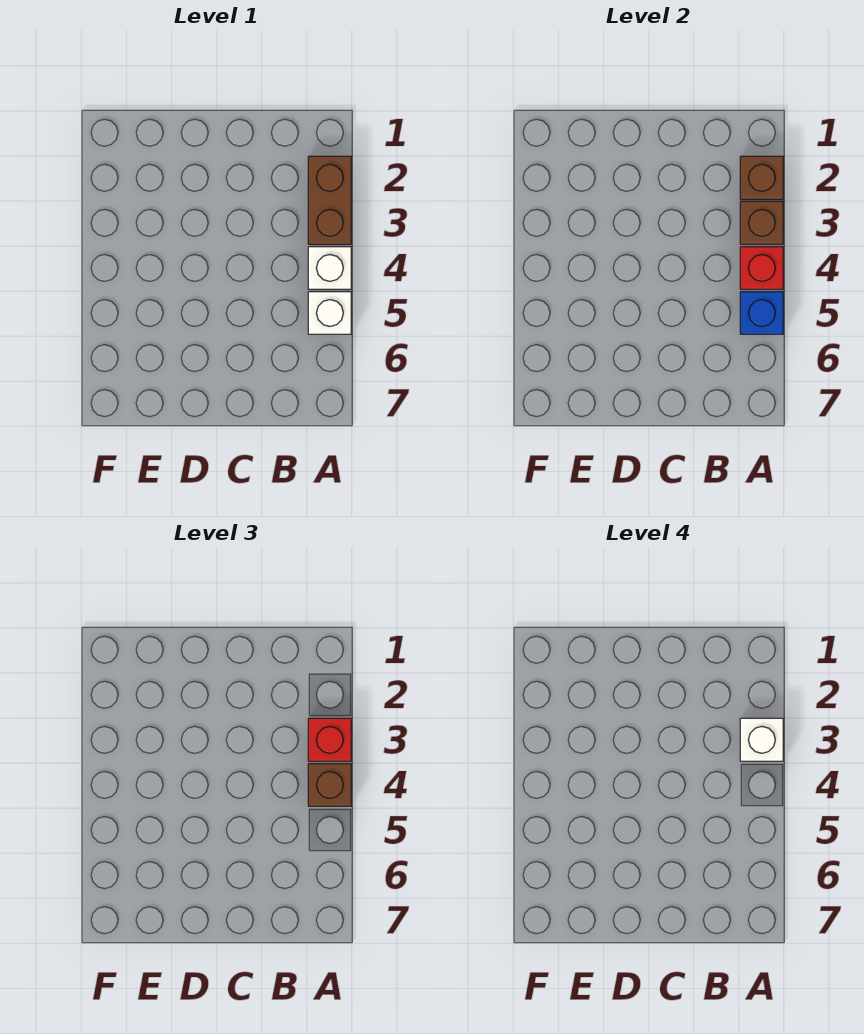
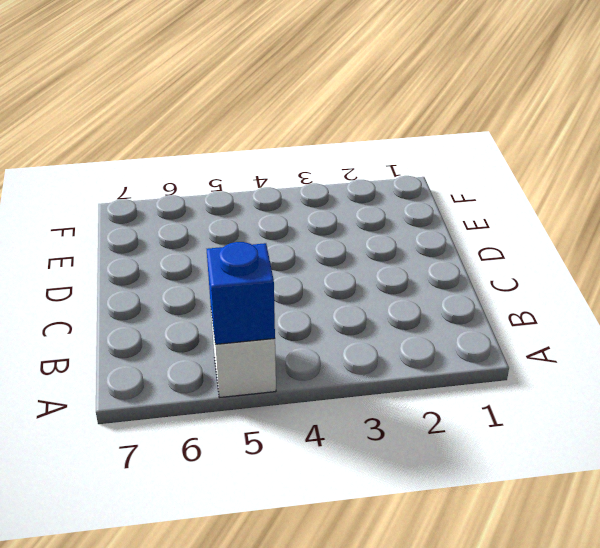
none -> brown 1x2 brick [308,156,351,244]
none -> white 1x1 brick [308,247,351,289]

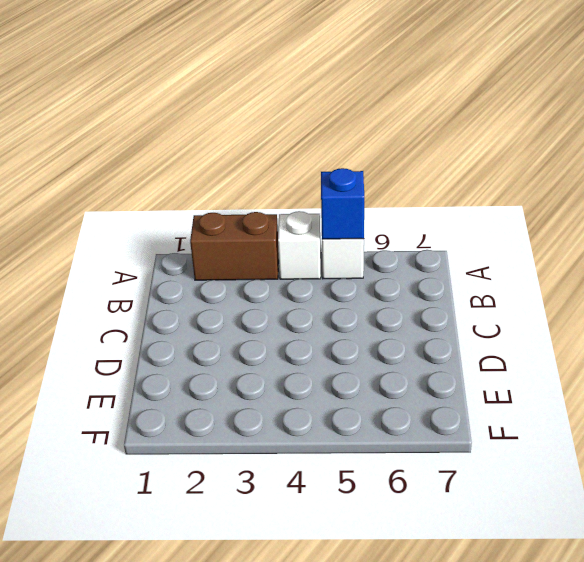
none -> brown 1x1 brick [740,156,783,199]
none -> brown 1x1 brick [740,201,783,244]

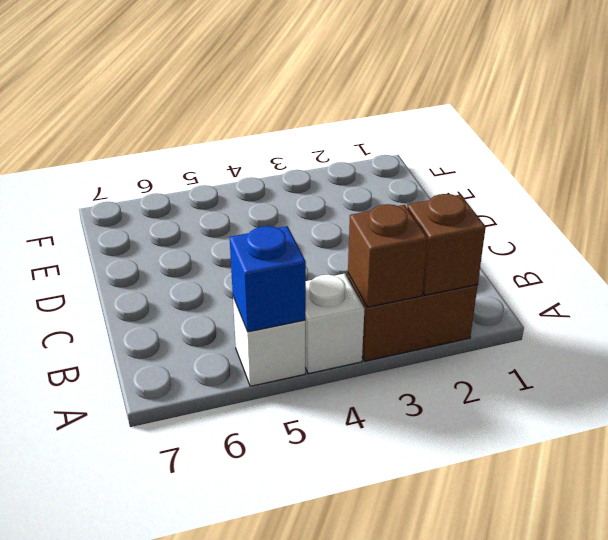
none -> red 1x1 brick [740,247,783,289]
none -> red 1x1 brick [308,718,351,761]

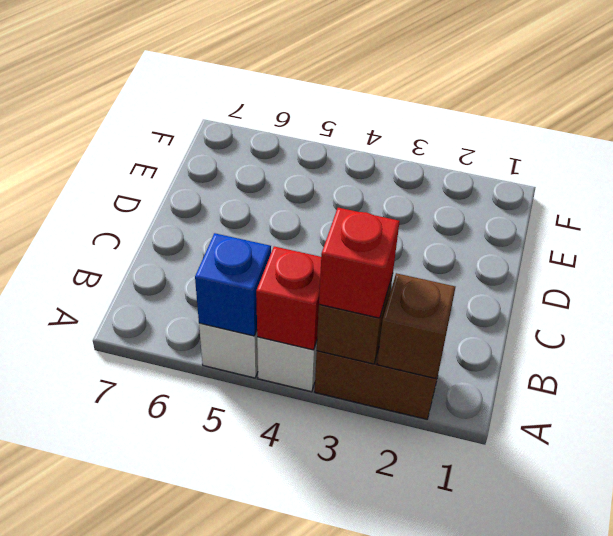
none -> brown 1x1 brick [308,764,351,806]
none -> white 1x1 brick [740,718,783,761]

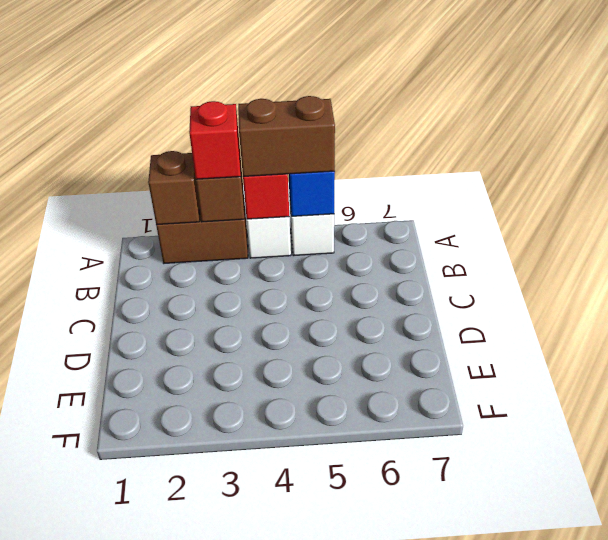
brown 1x2 brick [238,96,335,176] -> brown 1x1 brick [308,764,351,806]
none -> white 1x1 brick [740,718,783,761]

